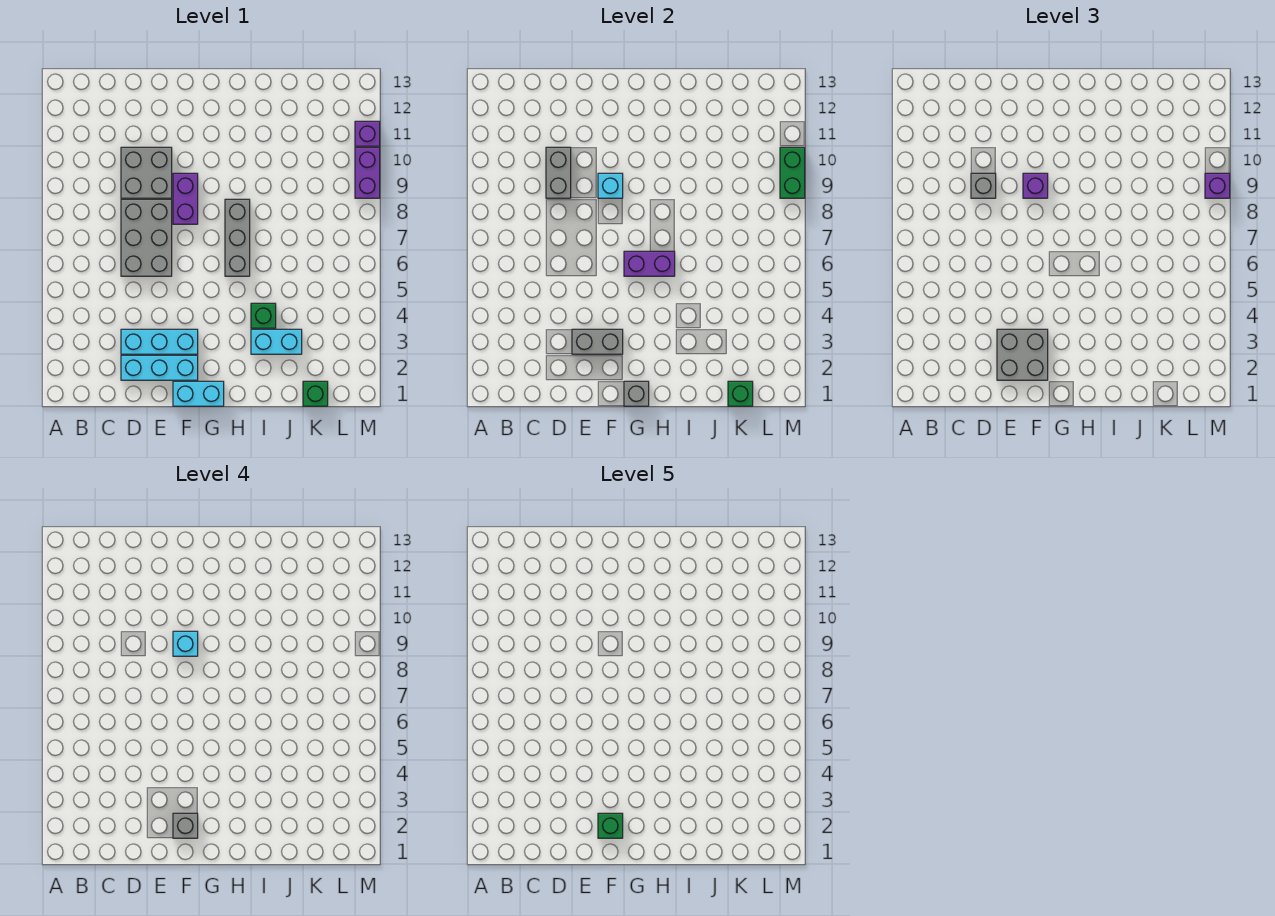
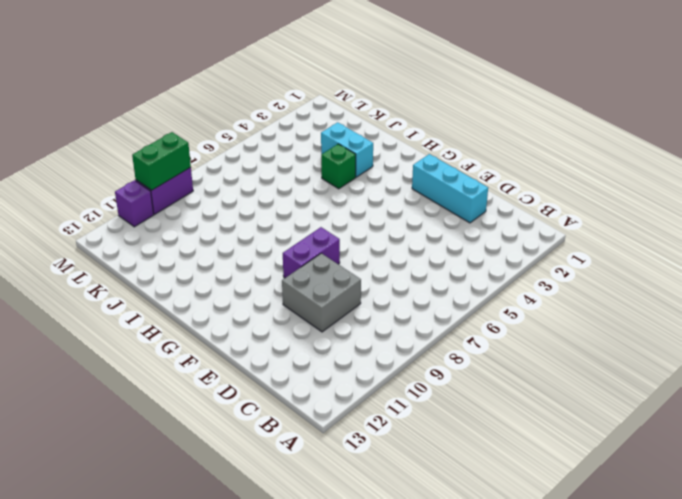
none -> cyan 1x3 brick [121,329,198,354]
none -> grey 2x3 brick [121,199,172,276]
none -> cyan 1x2 brick [173,381,224,406]

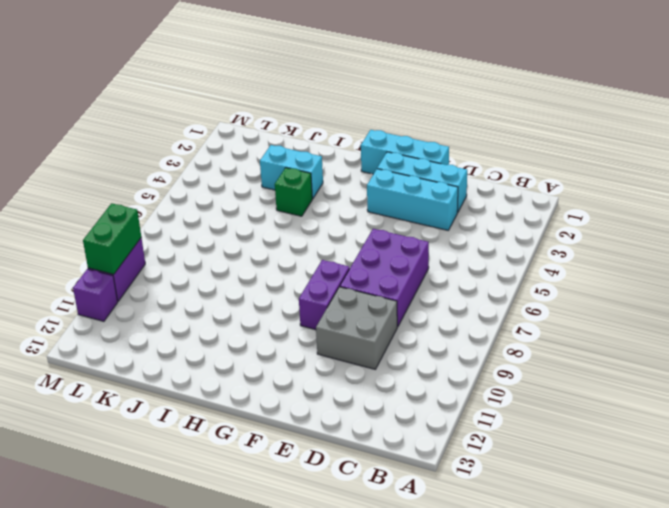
purple 2x3 brick [340,229,429,327] -> grey 2x3 brick [121,199,172,276]
cyan 1x3 brick [361,130,449,174] -> cyan 1x2 brick [173,381,224,406]
none -> grey 1x3 brick [225,199,250,276]
none -> green 1x1 brick [303,381,328,406]
none -> grey 1x2 brick [546,147,571,198]

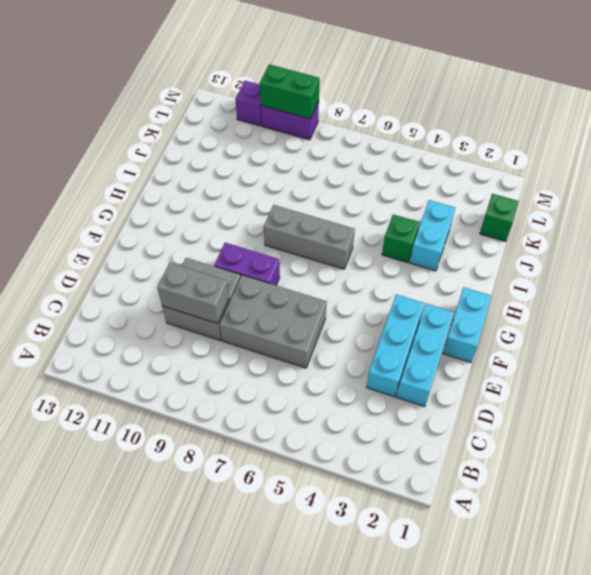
none -> grey 1x2 brick [572,329,623,354]
none -> cyan 1x1 brick [598,173,623,198]
none -> grey 1x1 brick [624,381,649,406]

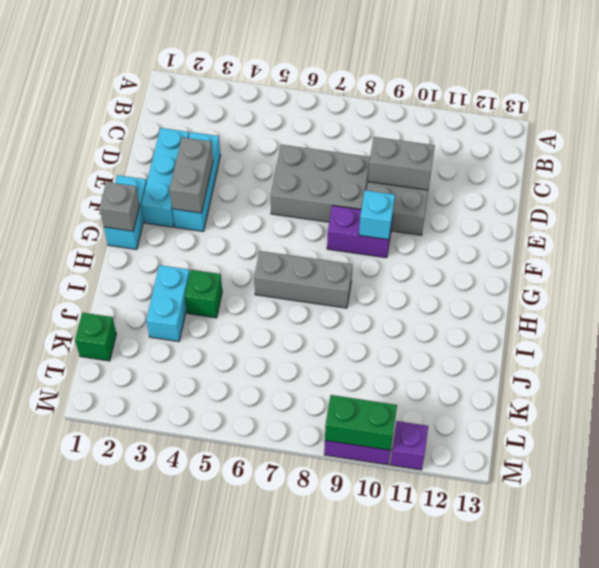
none -> purple 1x2 brick [624,251,675,276]
none -> green 1x1 brick [728,381,753,406]
none -> grey 1x1 brick [971,173,996,198]

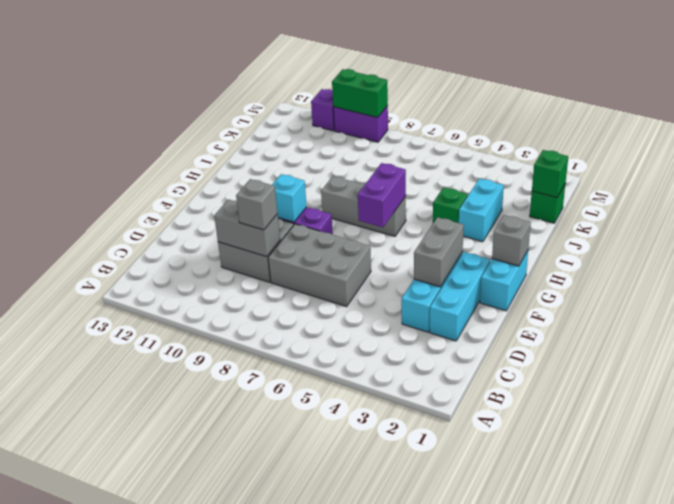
none -> grey 2x2 brick [997,329,1048,380]
none -> purple 1x1 brick [1023,173,1048,198]
none -> purple 1x1 brick [1205,173,1230,198]

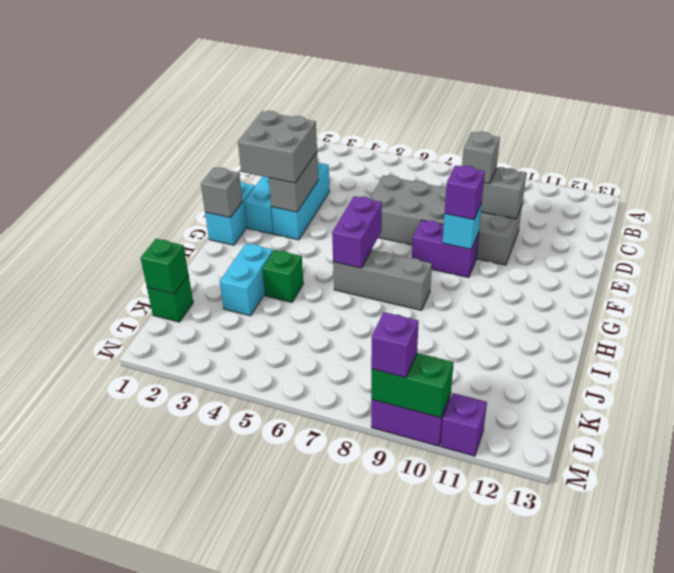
none -> grey 1x1 brick [173,813,198,838]
none -> cyan 1x1 brick [173,631,198,656]
none -> green 1x1 brick [598,813,623,838]

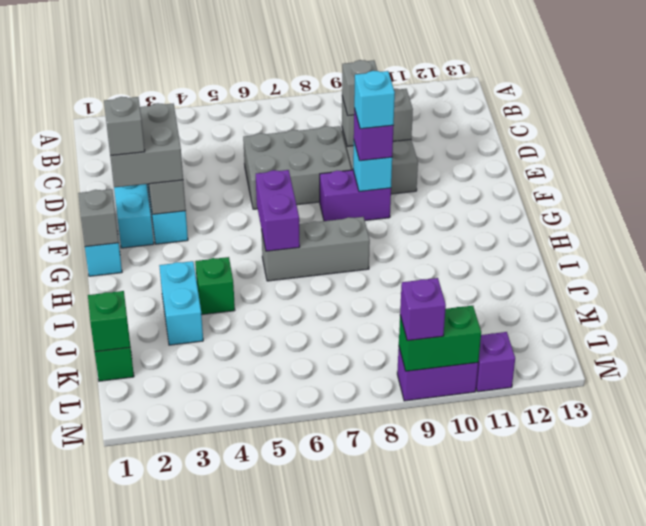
none -> green 1x1 brick [598,813,623,838]

